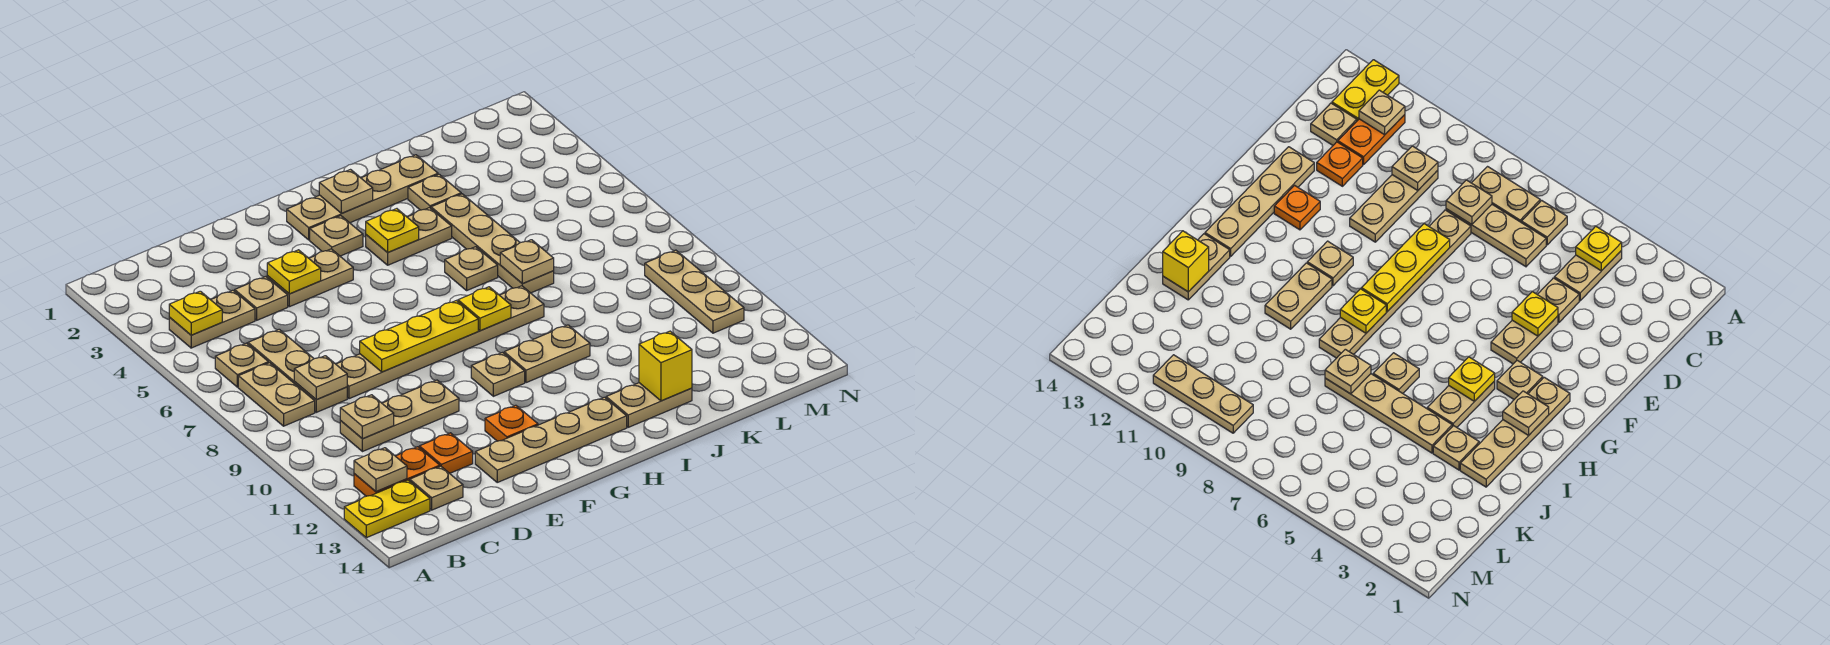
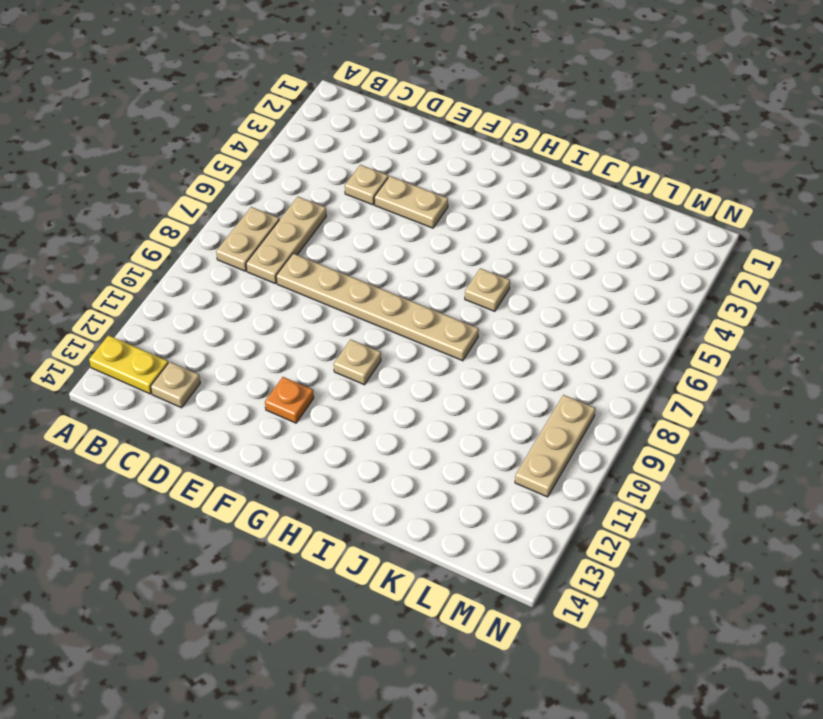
none -> tan 1x2 plate [169,290,255,348]
none -> tan 1x1 plate [215,343,269,387]
none -> orange 1x2 plate [354,447,440,496]
none -> tan 1x3 plate [340,380,459,452]

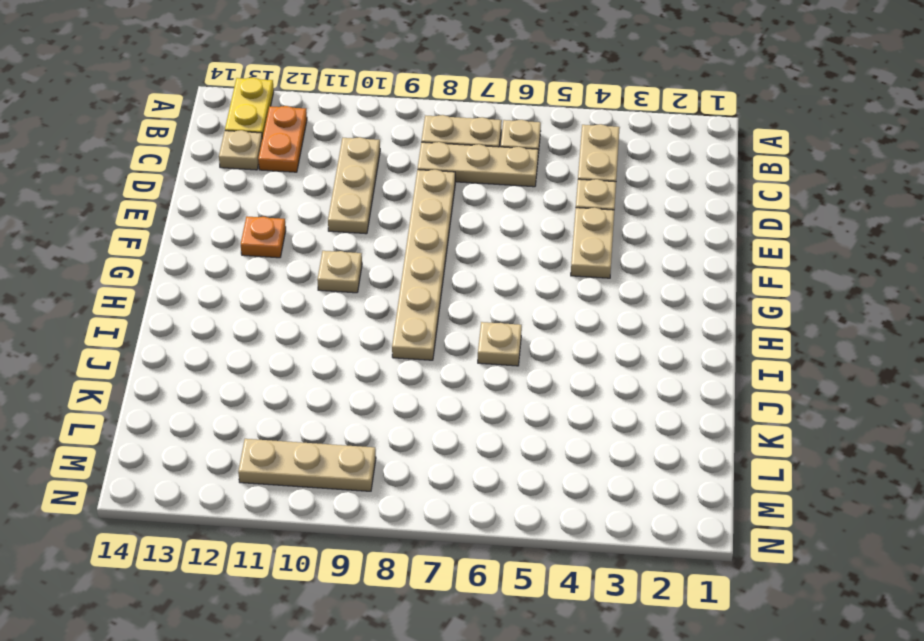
none -> orange 1x1 plate [419,433,473,473]
none -> tan 1x4 plate [475,397,627,482]
none -> tan 1x4 plate [287,155,438,240]
none -> tan 1x1 plate [310,216,363,256]

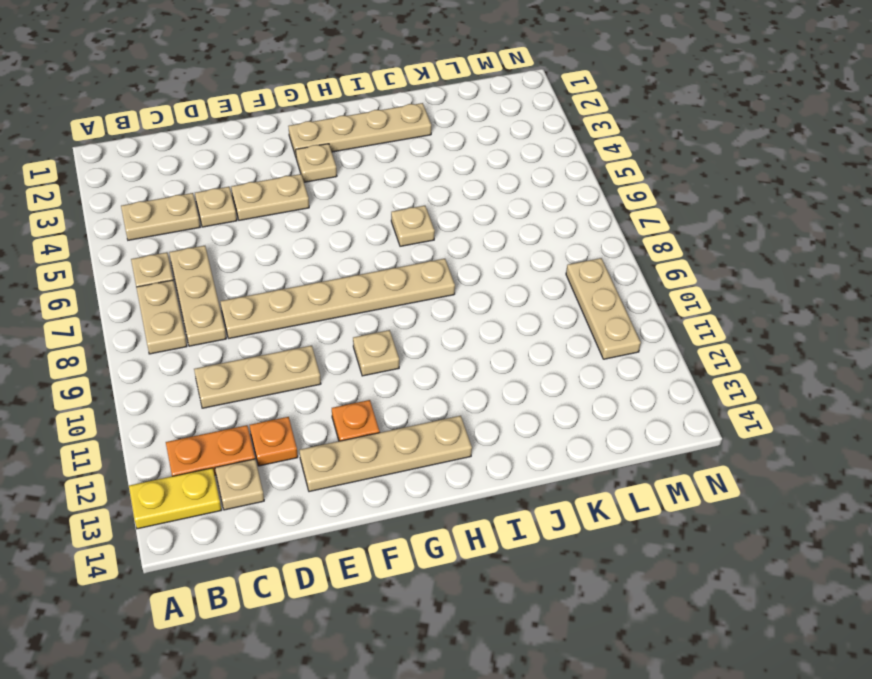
none -> tan 1x2 plate [366,208,452,265]
none -> tan 1x2 plate [504,325,590,383]
none -> tan 1x2 plate [606,383,692,427]
none -> tan 1x1 plate [408,174,461,210]

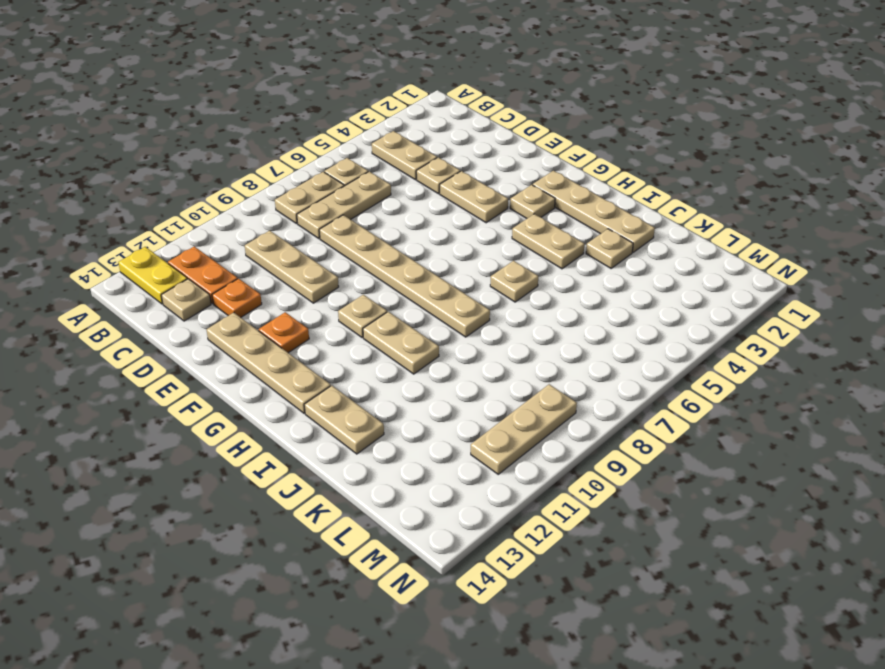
none -> tan 1x4 plate [431,194,554,293]
none -> yellow 1x1 plate [169,291,222,335]
none -> tan 1x1 plate [354,448,407,491]
none -> tan 1x1 plate [294,356,347,400]

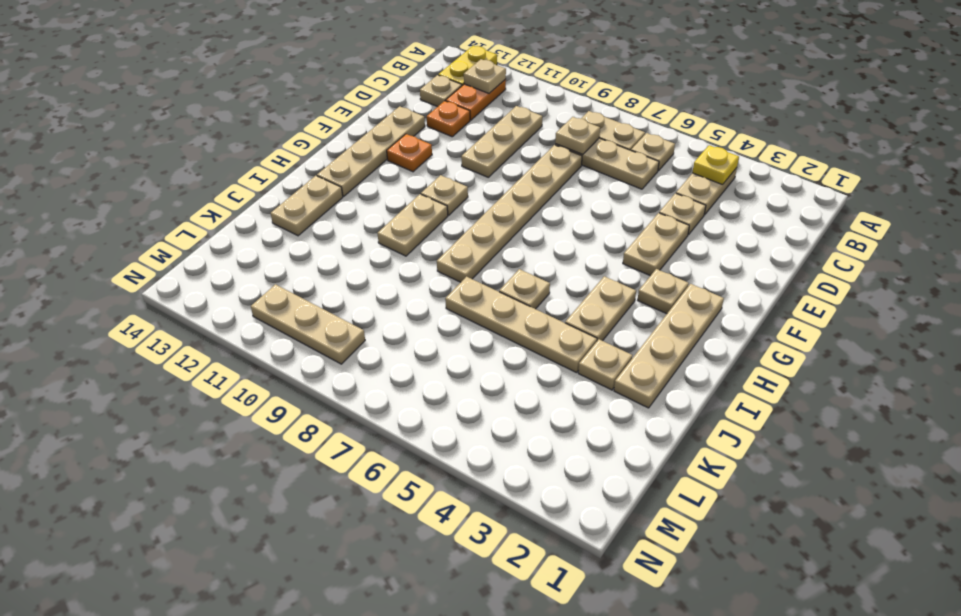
none -> tan 1x1 plate [340,395,394,439]
none -> yellow 1x1 plate [267,250,321,294]
none -> yellow 1x3 plate [360,301,478,372]
none -> tan 1x1 plate [319,170,373,213]

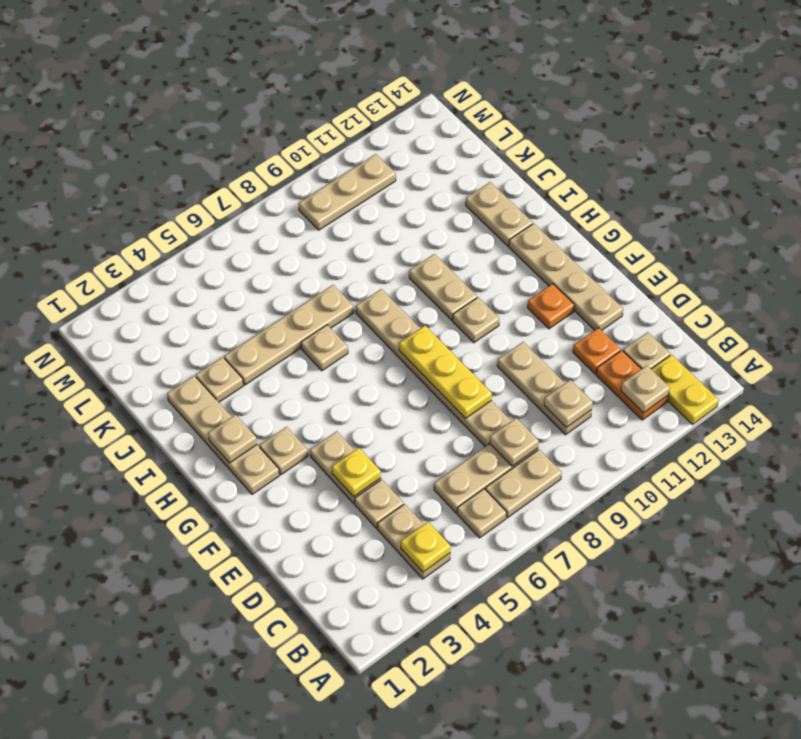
none -> tan 1x2 plate [366,208,452,265]
none -> yellow 1x1 plate [366,209,419,253]
none -> yellow 1x1 plate [458,287,511,331]
none -> tan 1x1 plate [500,240,554,284]

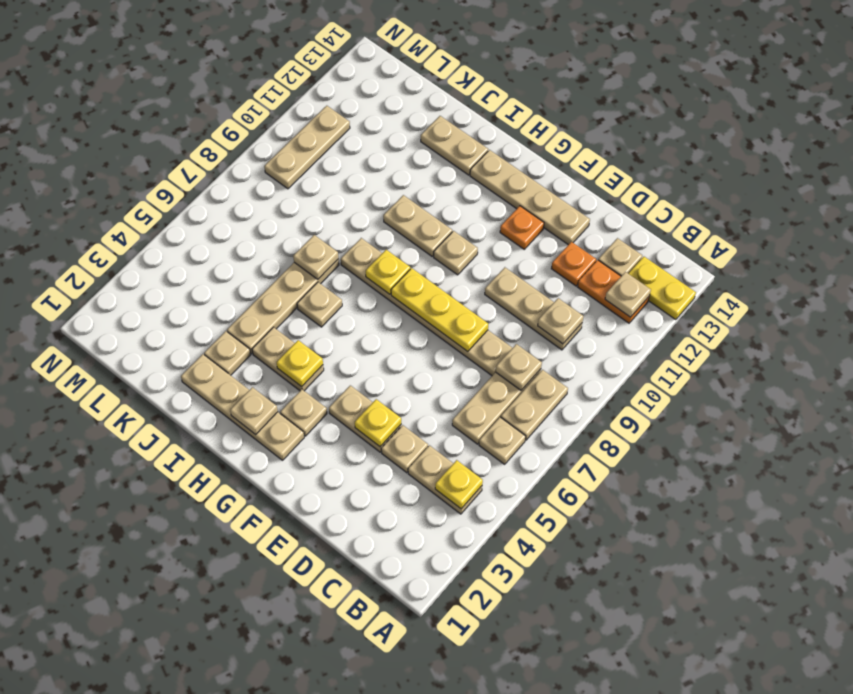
none -> yellow 1x1 brick [639,331,692,401]

